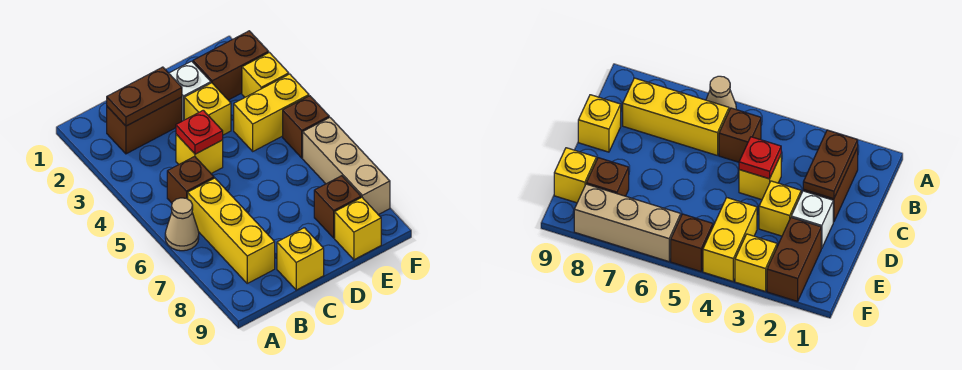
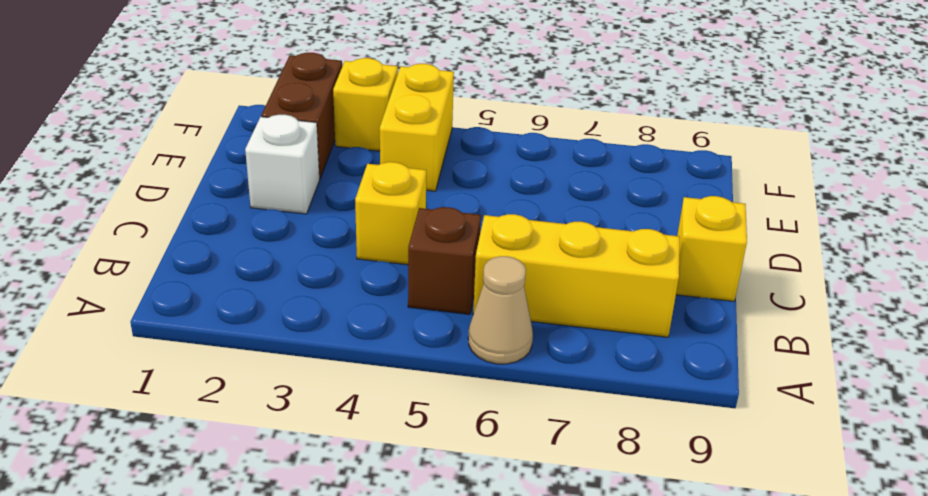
none -> brown 1x2 brick [107,97,182,154]
none -> yellow 1x1 brick [184,83,231,135]
none -> brown 1x1 brick [314,176,361,238]

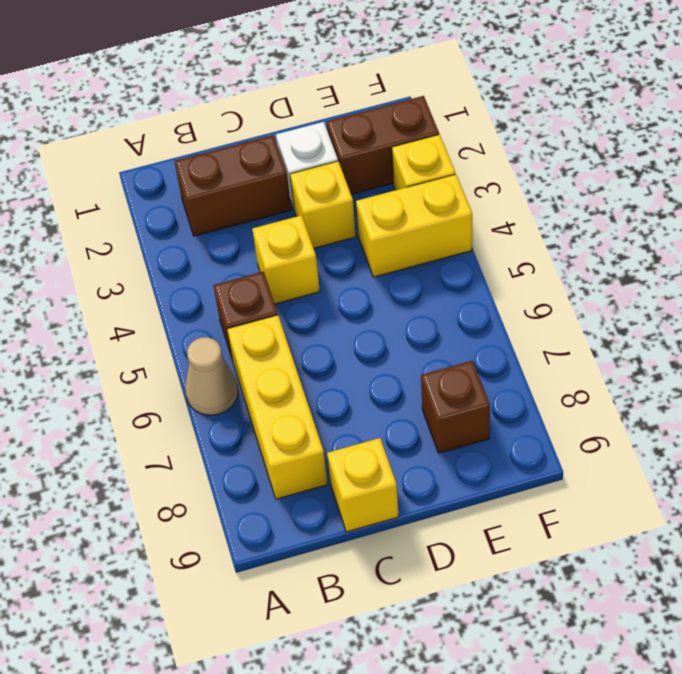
none -> yellow 1x1 brick [335,198,381,260]
none -> brown 1x1 brick [283,96,329,158]
none -> tan 1x3 brick [303,117,390,215]

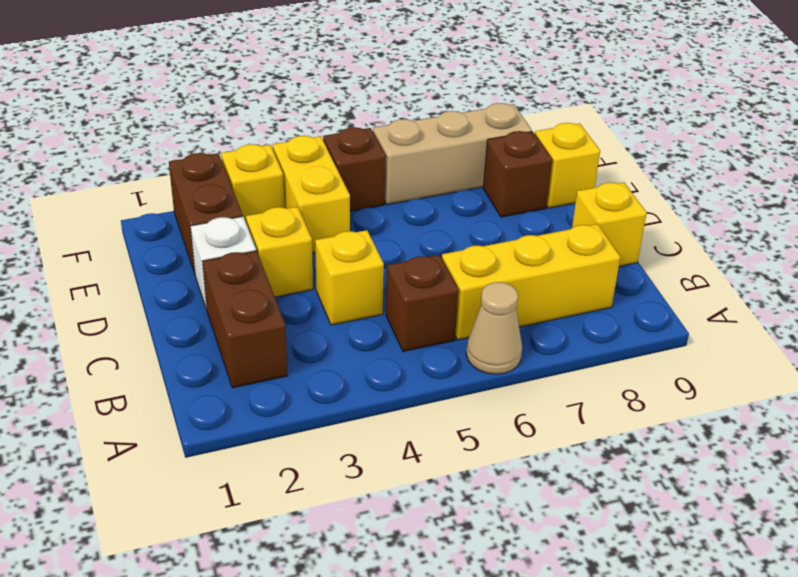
none -> brown 1x2 plate [107,67,182,126]
none -> red 1x1 plate [176,110,223,154]

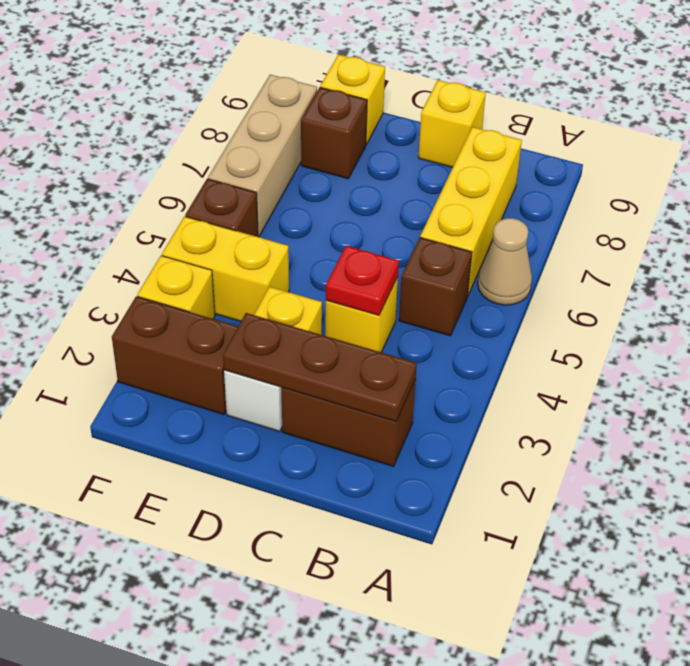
brown 1x3 plate [223,313,417,422] -> brown 1x2 plate [107,67,182,126]

